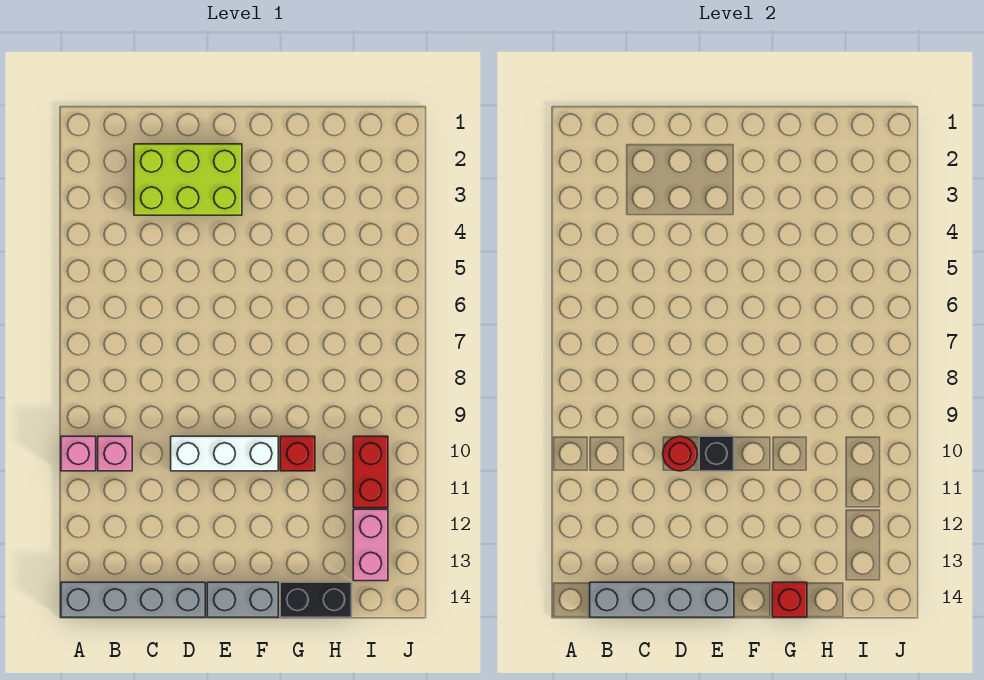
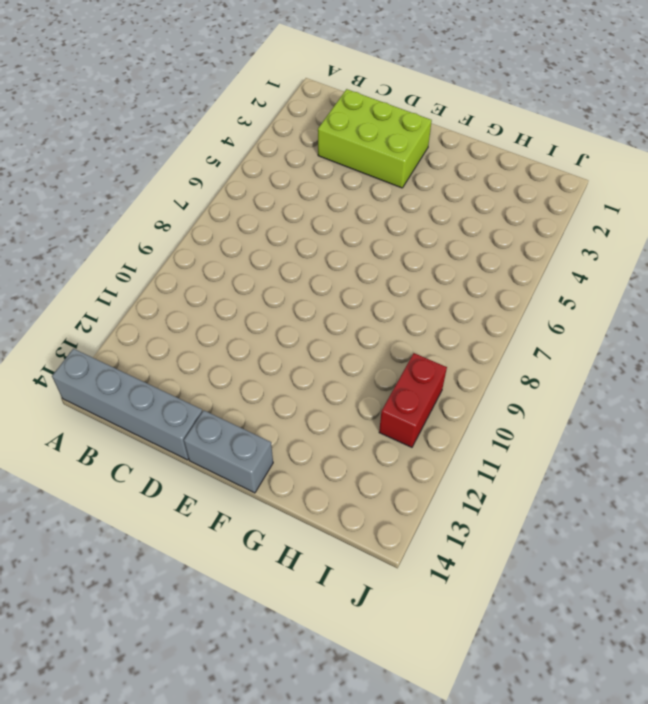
none -> pink 1x1 brick [61,436,96,471]
none -> pink 1x1 brick [98,436,132,471]
none -> white 1x3 brick [171,436,278,471]

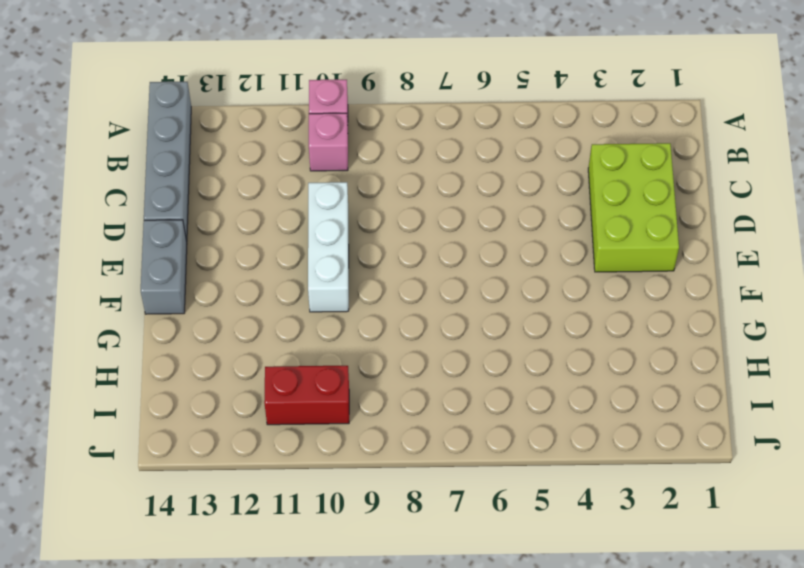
none -> red 1x1 brick [280,436,315,471]
none -> black 1x2 brick [280,582,352,617]
none -> pink 1x2 brick [353,509,388,581]

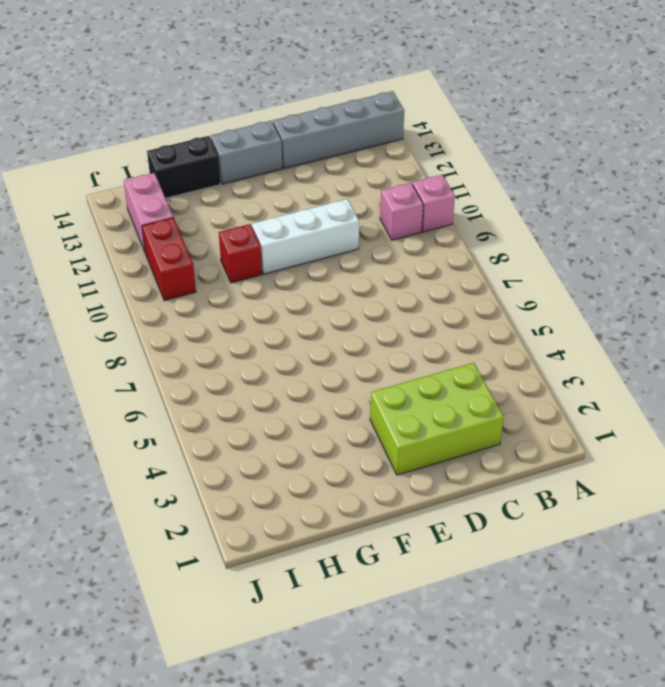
none -> grey 1x4 brick [590,582,734,617]
none -> red 1x1 round brick [663,436,697,471]
none -> black 1x1 brick [699,436,734,471]

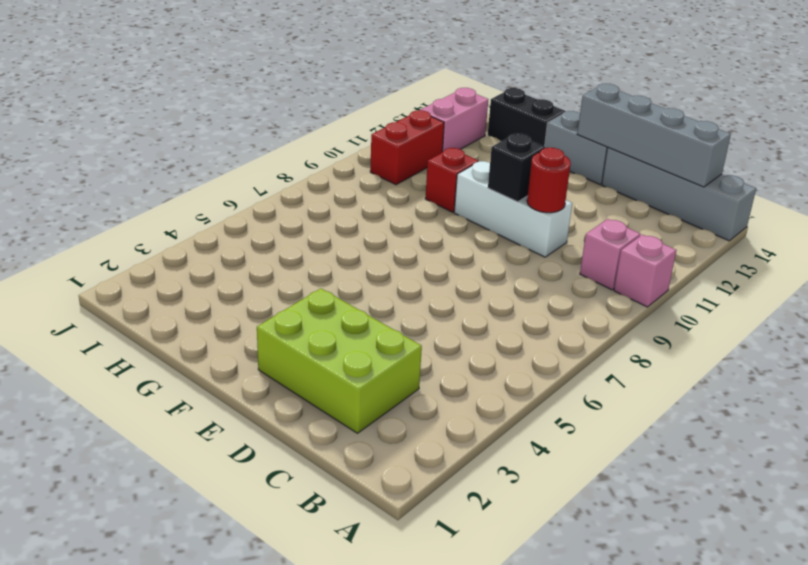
none -> red 1x1 brick [772,582,807,617]

